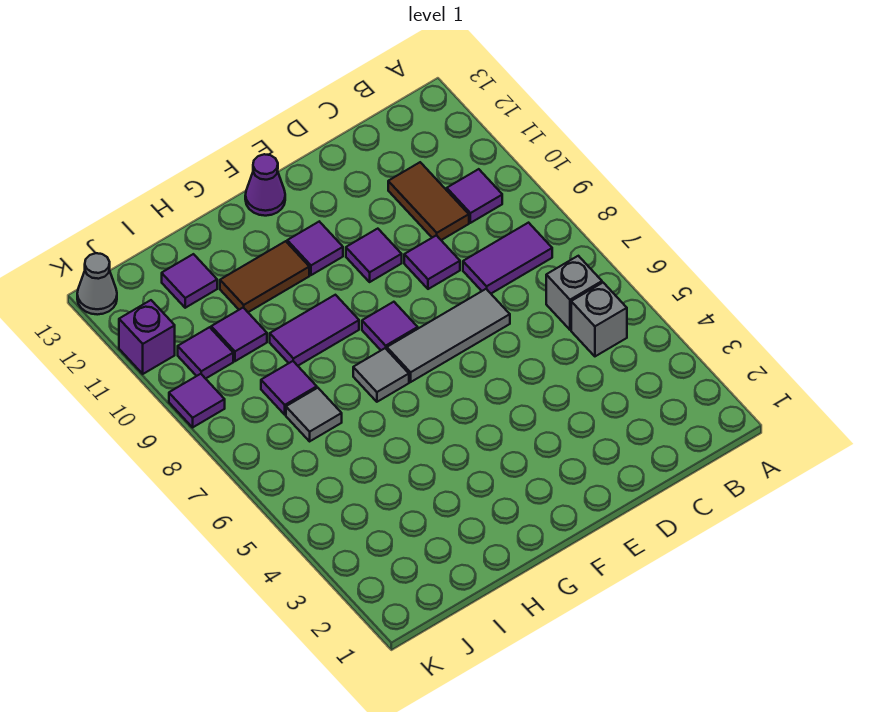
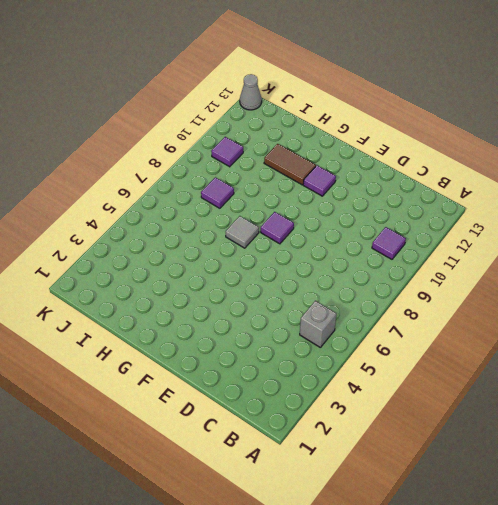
none -> grey 1x1 brick [546,256,602,330]
none -> purple 1x2 tile [463,223,552,293]
none -> brown 1x2 tile [388,162,469,240]

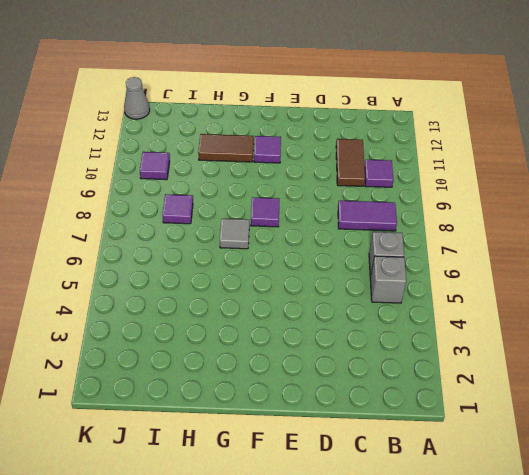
none -> grey 1x3 tile [387,289,510,382]
none -> purple 1x1 tile [404,235,460,289]
none -> purple 1x1 tile [346,229,402,282]

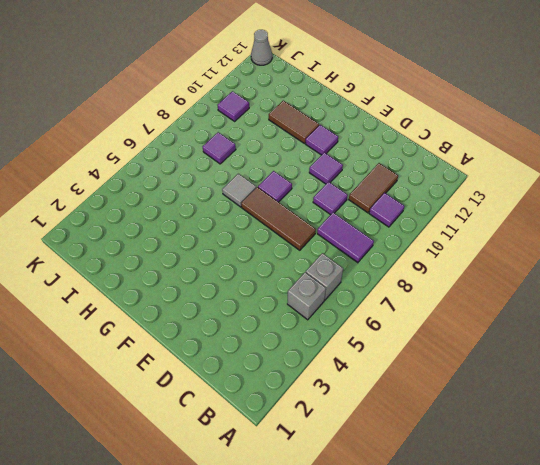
brown 1x3 tile [241,187,316,250] -> grey 1x3 tile [387,289,510,382]
none -> purple 1x1 cone [245,154,285,216]
none -> purple 1x2 tile [270,295,359,366]
none -> grey 1x1 tile [286,388,342,441]

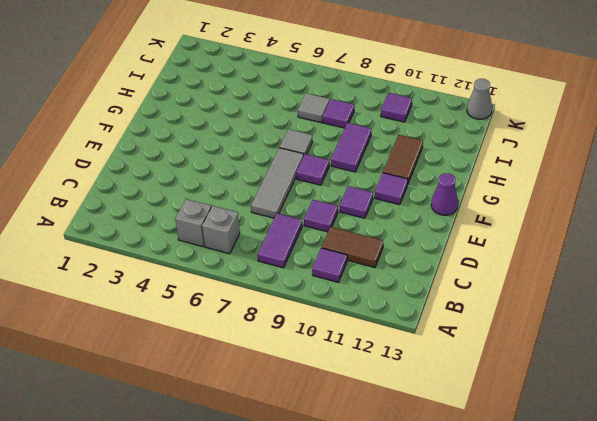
none -> purple 1x1 tile [211,308,267,361]
none -> purple 1x1 tile [162,254,217,308]
none -> purple 1x1 tile [169,374,225,427]

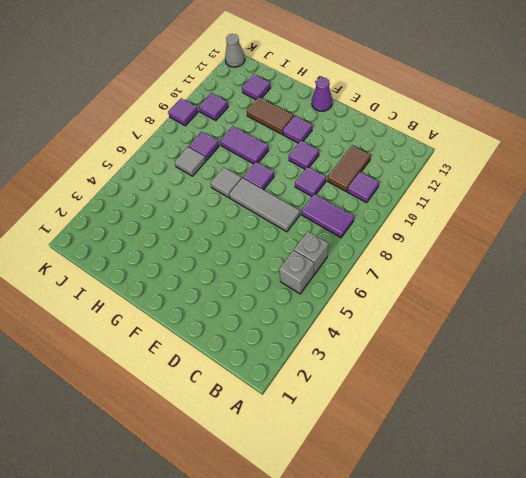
none -> purple 1x1 tile [211,308,267,361]
none -> purple 1x1 brick [119,300,175,374]

